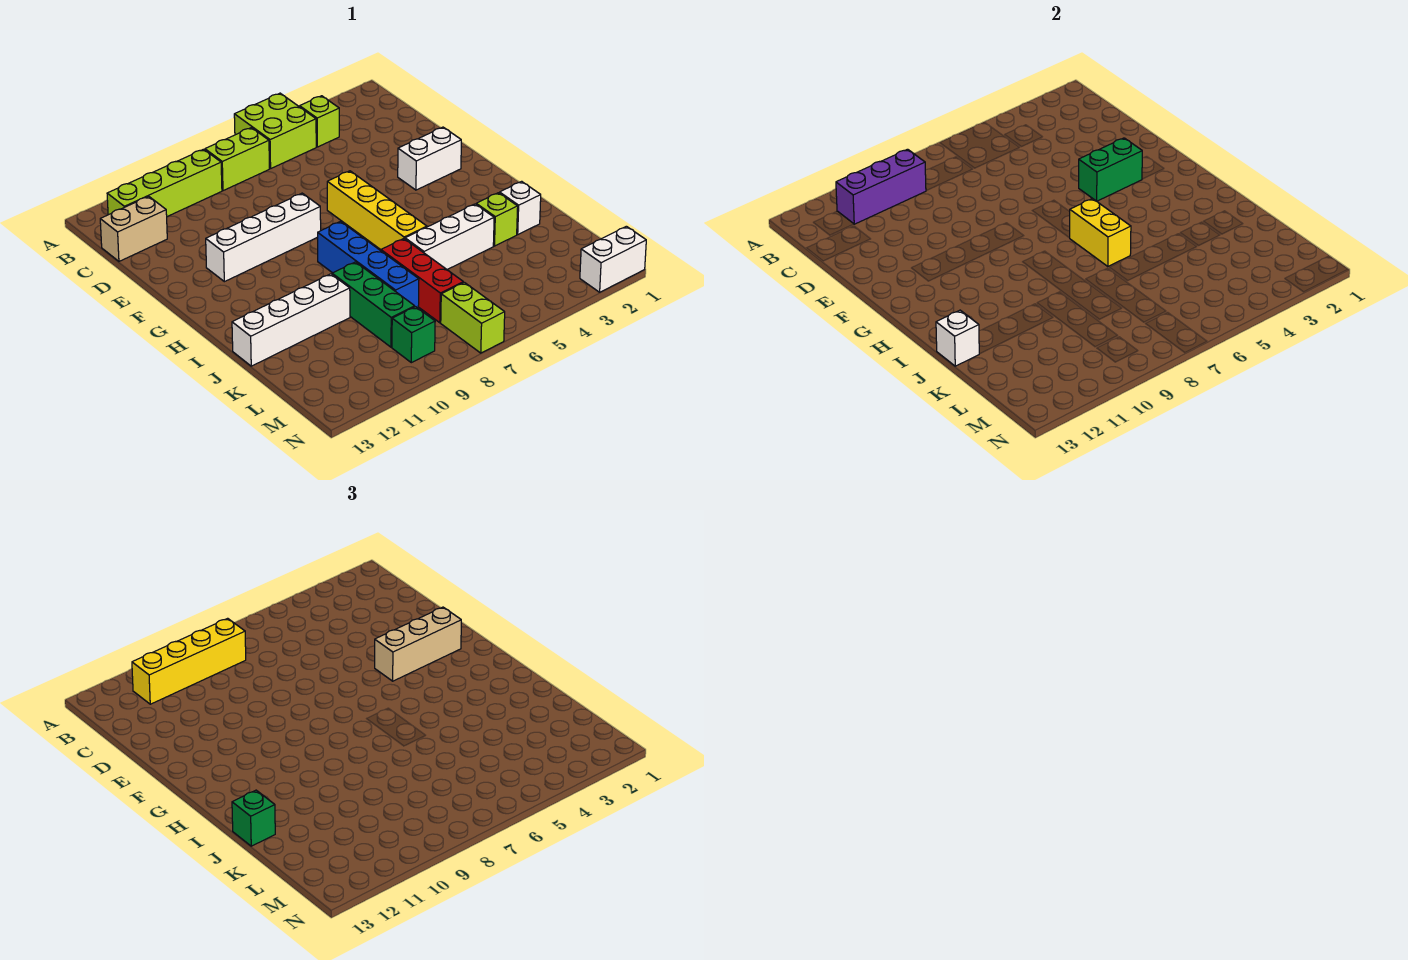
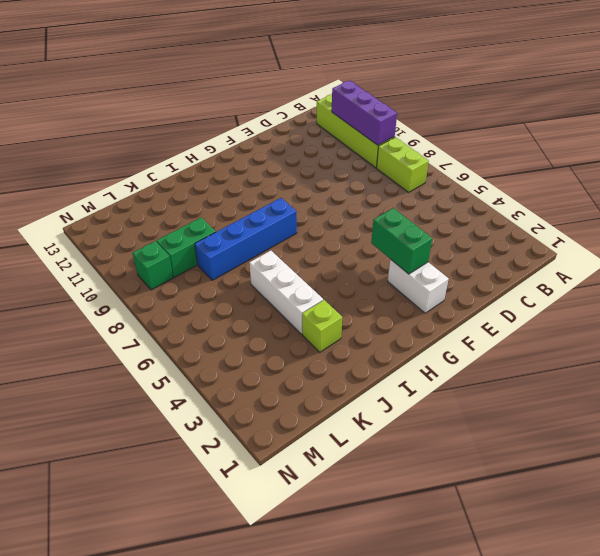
green 1x2 brick [157,218,216,277] -> green 1x3 brick [332,262,415,347]
none -> lime 2x2 brick [234,93,316,169]
none -> lime 1x1 brick [300,96,339,147]
none -> tan 1x2 brick [100,196,167,261]

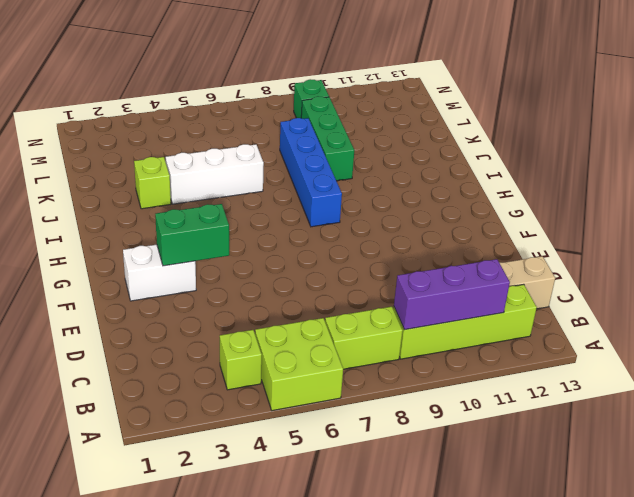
none -> yellow 1x4 brick [327,171,427,250]
none -> white 1x4 brick [206,193,321,282]
none -> white 1x1 brick [500,181,541,234]

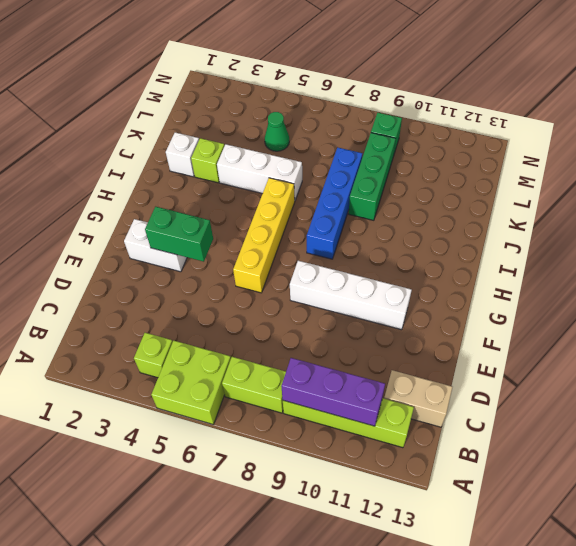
green 1x1 cone [265,112,289,151] -> none
none -> red 1x3 brick [381,239,463,323]
none -> white 1x4 brick [232,274,350,366]
none -> lime 1x2 brick [441,282,505,353]

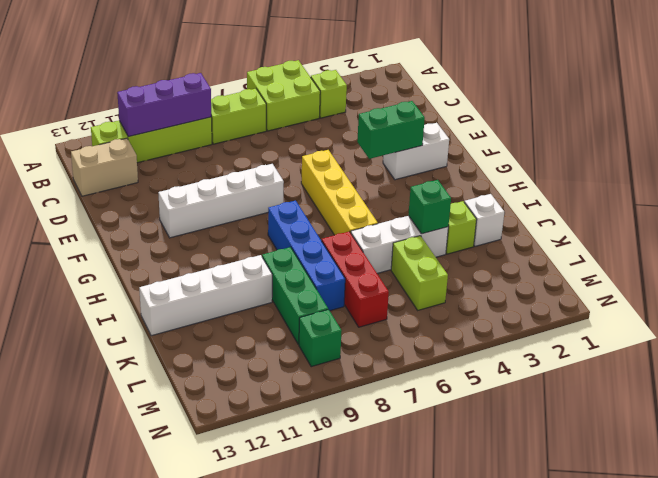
green 1x1 brick [408,180,451,234] -> green 1x1 brick moved to [232,790,275,846]
lime 1x2 brick [391,236,448,310] -> lime 1x2 brick moved to [441,282,505,353]
none -> white 1x2 brick [580,226,646,292]
none -> yellow 1x2 brick [1070,198,1131,266]
none -> white 1x1 brick [936,310,979,366]

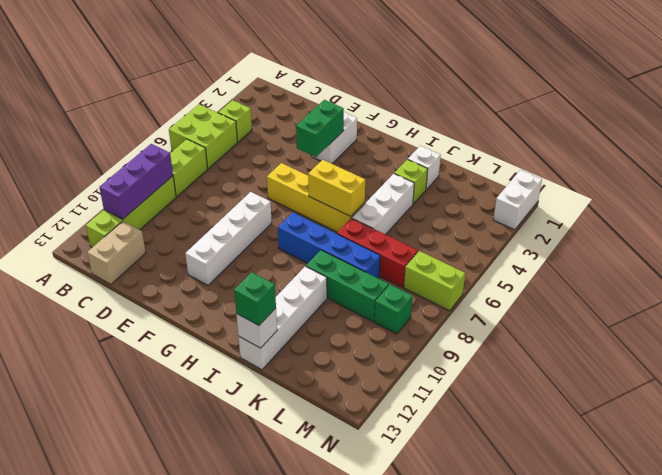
none -> yellow 1x4 brick [132,618,246,704]
none -> tan 1x3 brick [375,607,461,681]

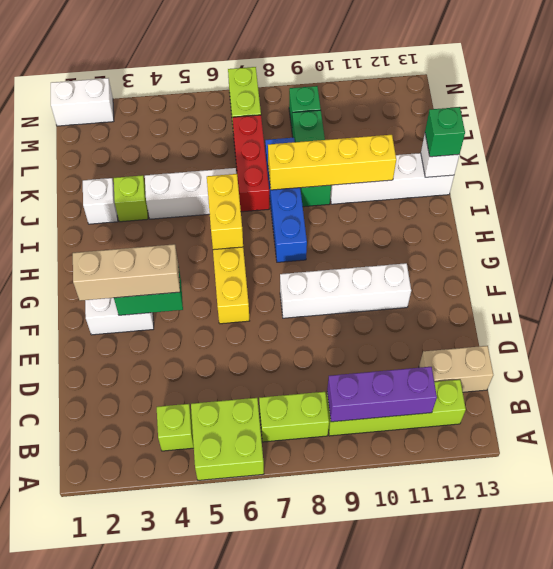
yellow 1x4 brick [268,135,396,190] -> yellow 1x4 brick moved to [132,618,246,704]

